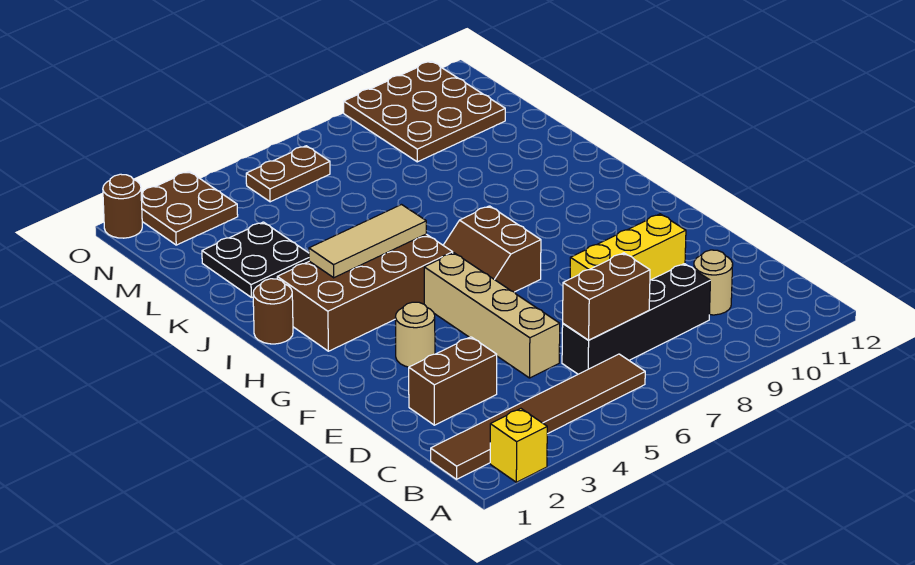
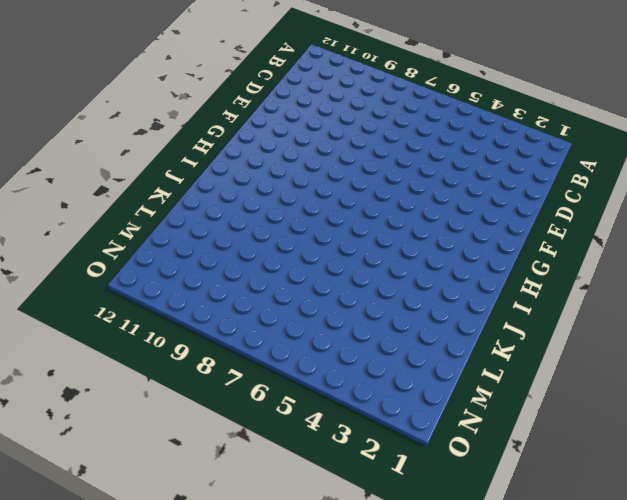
none -> yellow 1x1 brick [490,409,547,482]
none -> brown 1x6 tile [431,354,645,479]
none -> black 1x4 brick [562,264,710,374]

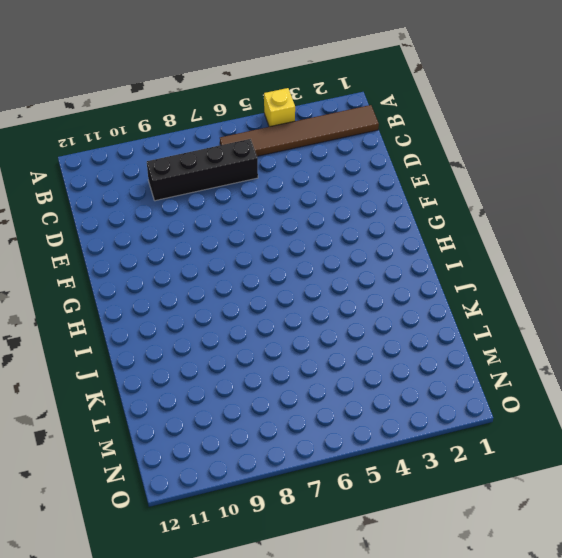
yellow 1x1 brick [264,88,295,127] -> yellow 1x1 brick moved to [490,409,547,482]
none -> tan 1x1 round brick [694,250,733,315]
none -> brown 1x2 brick [409,337,497,425]
none -> tan 1x4 brick [424,253,560,378]

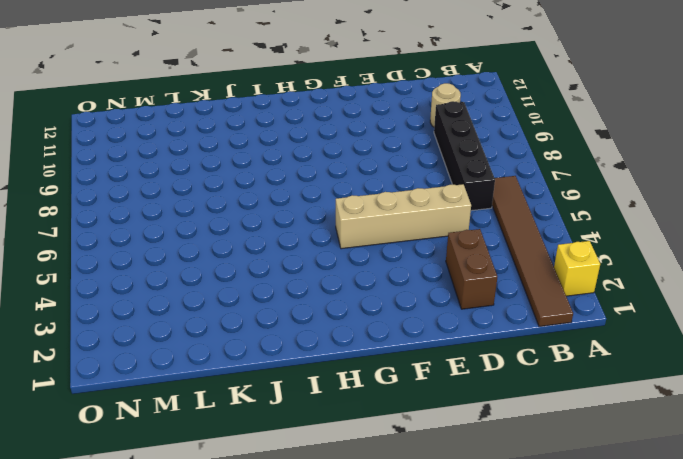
none -> yellow 1x3 brick [570,214,686,280]
none -> tan 1x1 round brick [395,302,435,367]
none -> brown 2x2 slope [443,206,541,292]

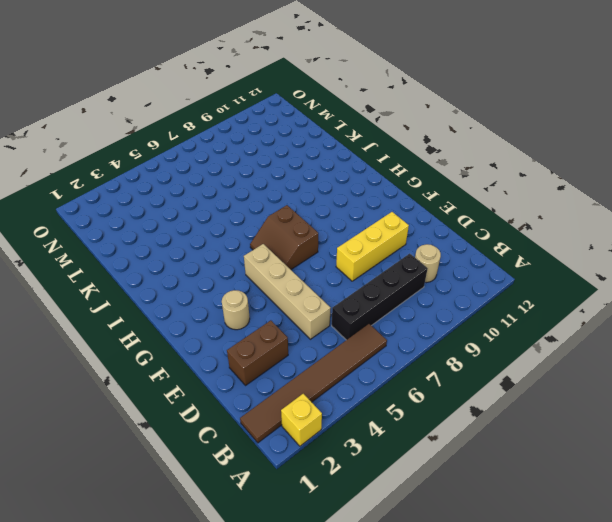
none -> brown 2x4 brick [277,234,453,351]
none -> brown 1x1 round brick [253,279,293,344]
none -> black 2x2 plate [202,222,309,297]

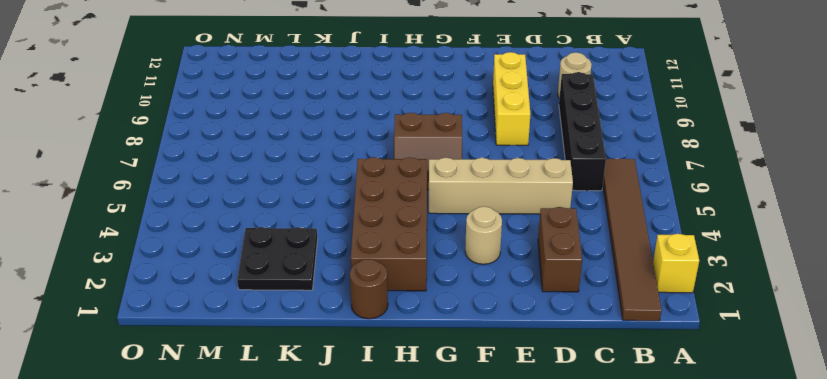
none -> brown 3x3 plate [344,61,505,162]
none -> brown 2x2 plate [141,171,238,245]
none -> brown 1x2 plate [246,146,330,202]

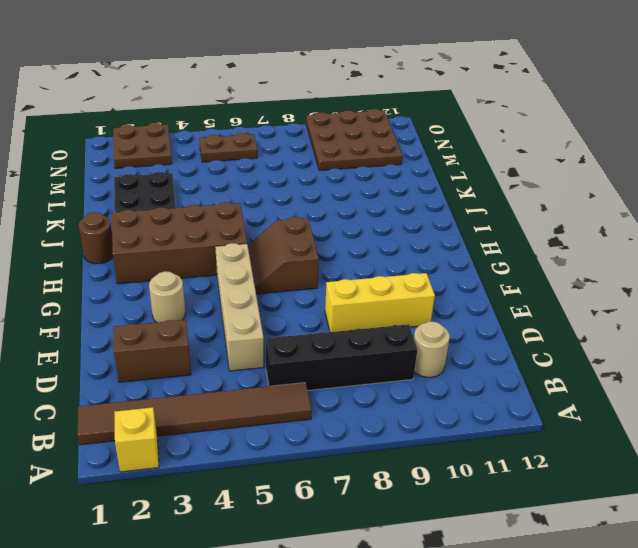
none -> brown 1x1 round brick [103,174,142,238]
none -> brown 1x2 brick [563,253,650,340]
none -> tan 1x3 tile [309,205,426,278]

